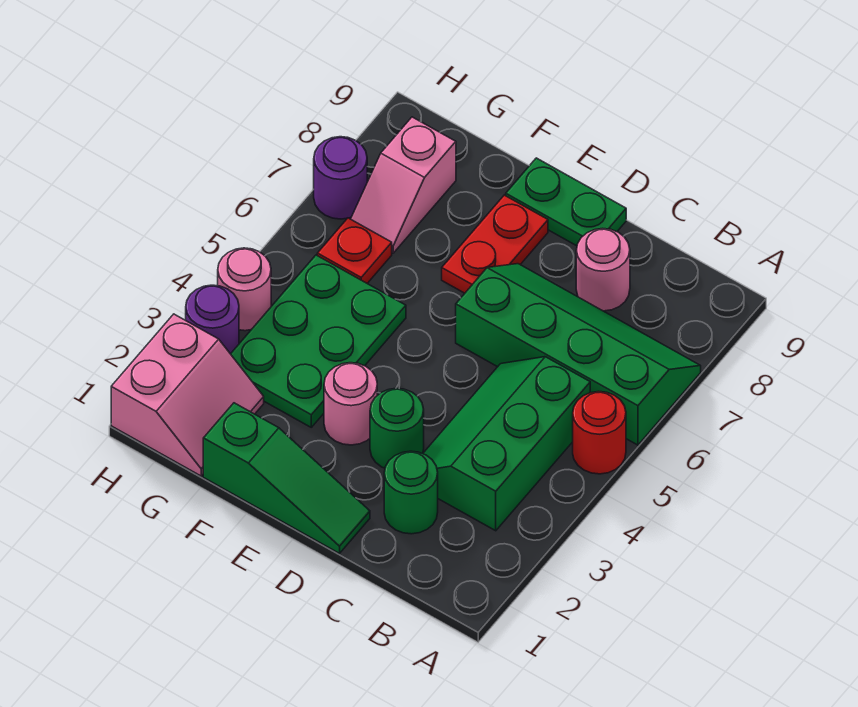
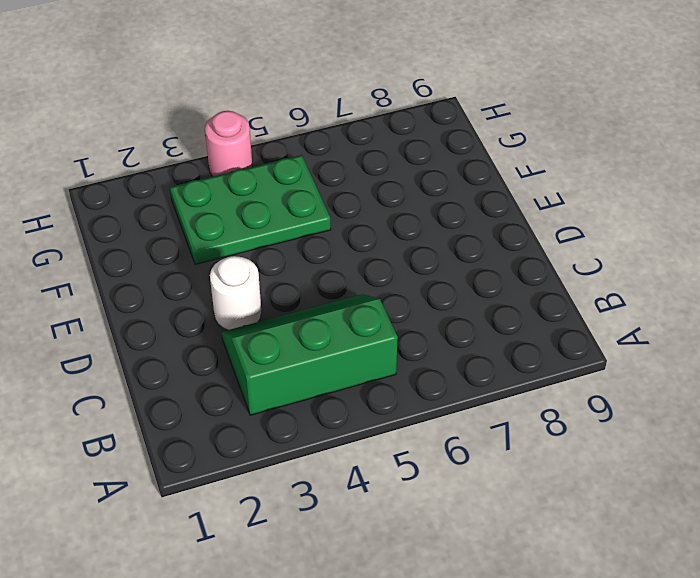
white 1x1 round brick [210,256,262,330] -> green 1x1 round brick [370,388,424,468]
none -> red 1x1 round brick [573,391,626,474]
none -> green 2x4 slope [456,264,701,445]
none -> green 1x1 round brick [384,451,438,534]

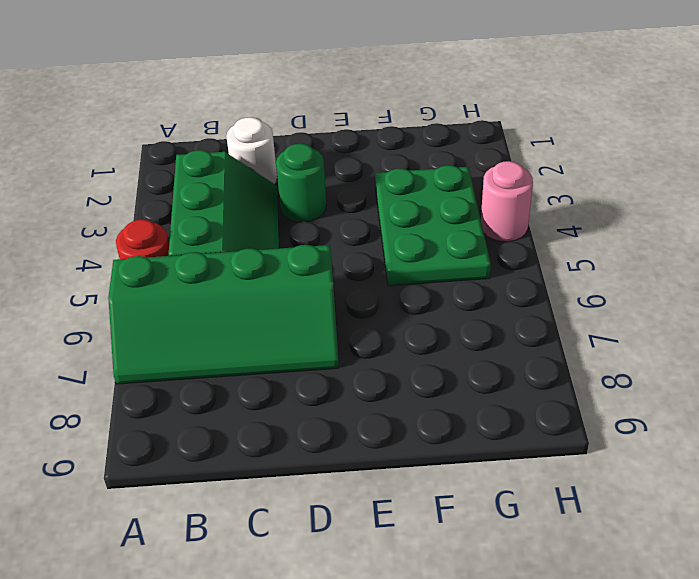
white 1x1 round brick [226,117,277,184] -> green 1x1 round brick [384,451,438,534]
none -> pink 1x1 round brick [576,228,630,311]
none -> green 1x3 slope [203,403,370,553]
none -> green 1x2 plate [506,158,626,246]

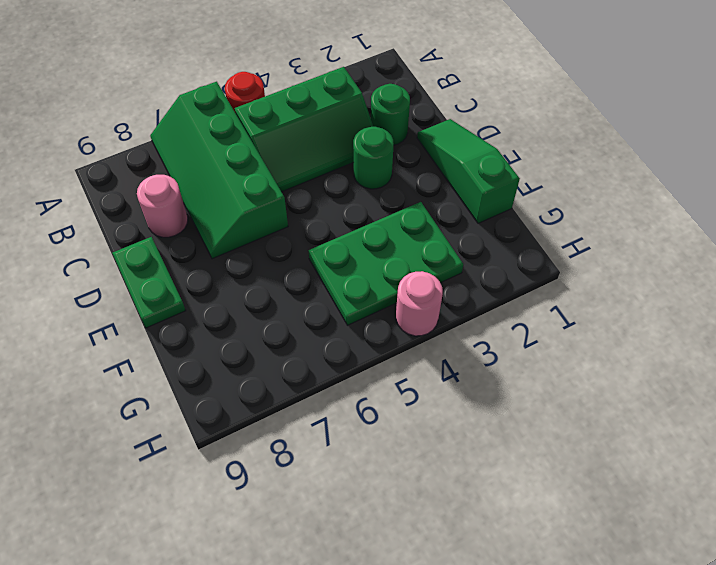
none -> pink 1x1 round brick [324,363,377,445]
none -> red 1x2 plate [442,195,548,293]
none -> pink 2x2 slope [111,314,264,476]

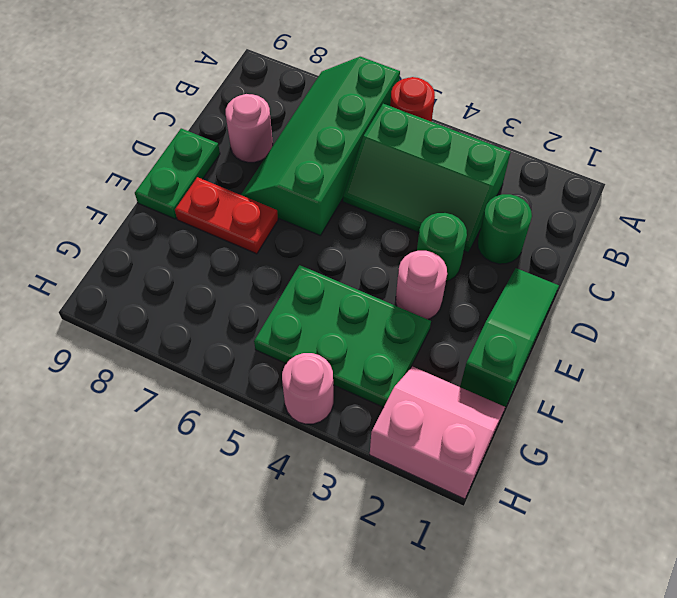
none -> red 1x1 plate [317,218,392,283]
none -> pink 1x2 slope [351,117,456,253]
none -> purple 1x1 round brick [186,285,239,354]

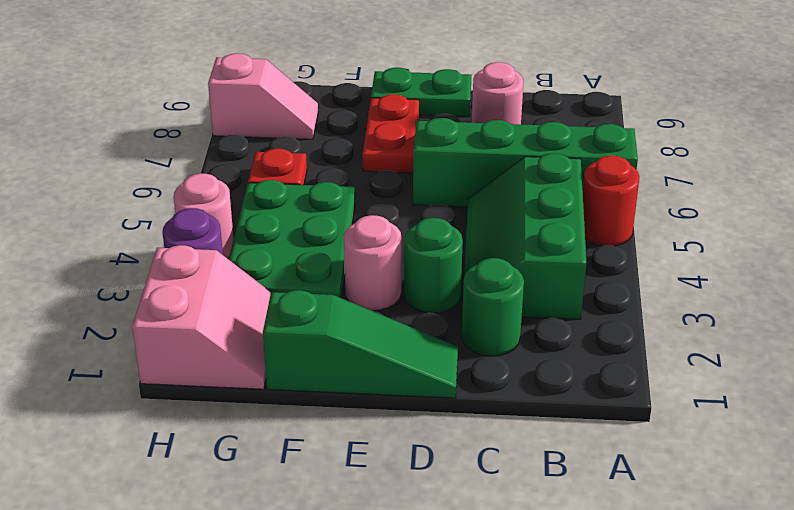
pink 1x2 slope [208,53,318,139] -> pink 1x2 slope turned to [351,117,456,253]
none -> purple 1x1 round brick [314,137,367,219]

